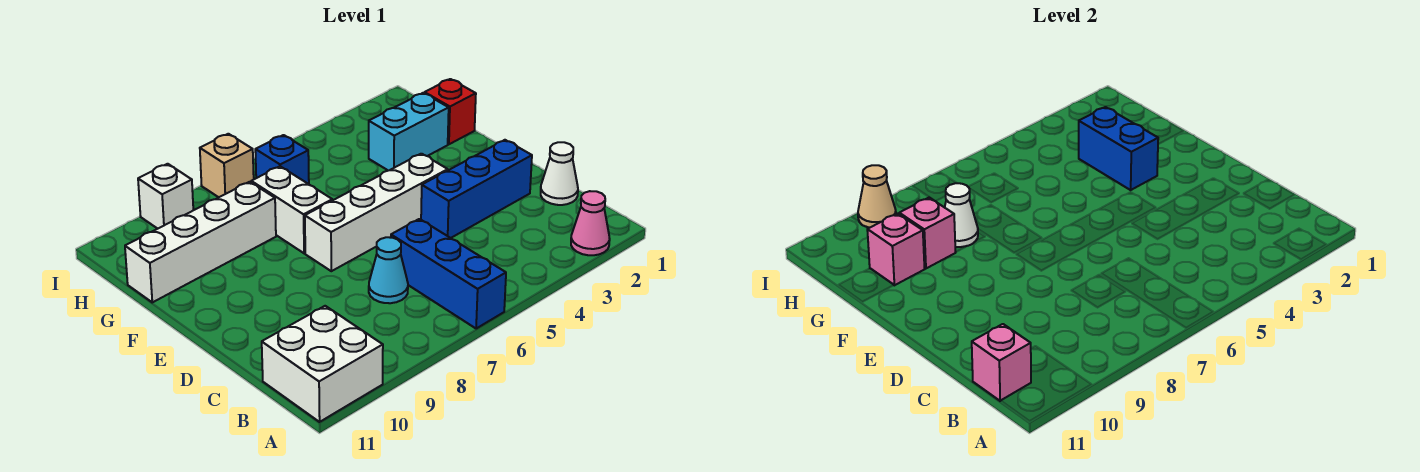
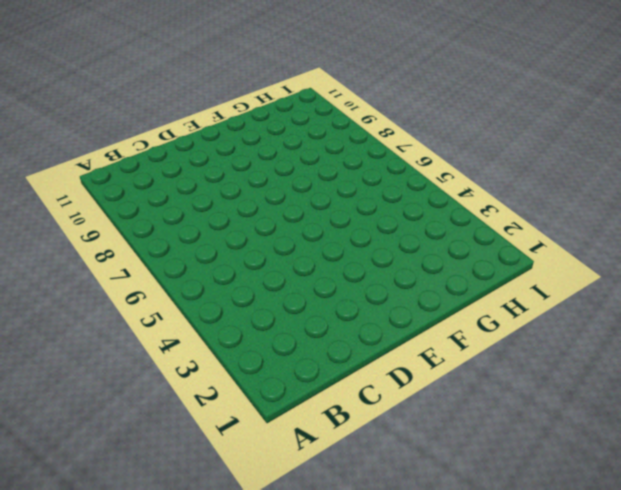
none -> pink 1x1 cone [571,191,610,255]
none -> blue 1x3 brick [391,219,506,329]
none -> white 2x2 brick [262,306,383,422]

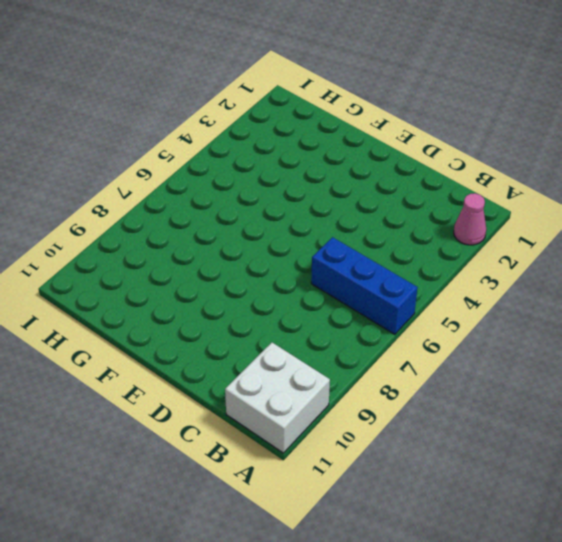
none -> white 1x1 cone [541,142,578,205]
none -> cyan 1x1 cone [369,237,408,303]
none -> blue 1x3 brick [421,140,532,238]

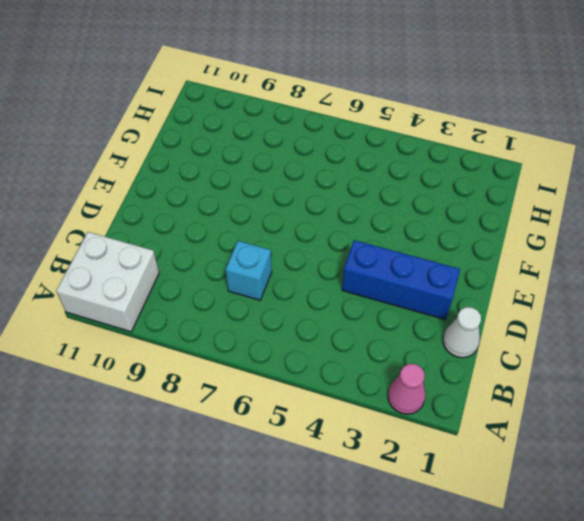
cyan 1x1 brick [225,241,272,300] -> cyan 1x1 cone [369,237,408,303]
none -> blue 1x3 brick [391,219,506,329]
none -> white 1x4 brick [305,154,448,271]
none -> white 1x2 brick [251,166,332,253]

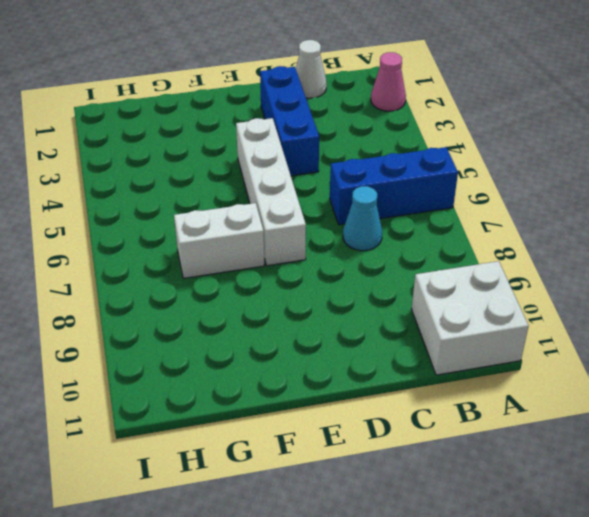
none -> red 1x1 brick [425,79,476,144]
none -> cyan 1x2 brick [369,93,449,171]
none -> white 1x4 brick [125,182,276,302]

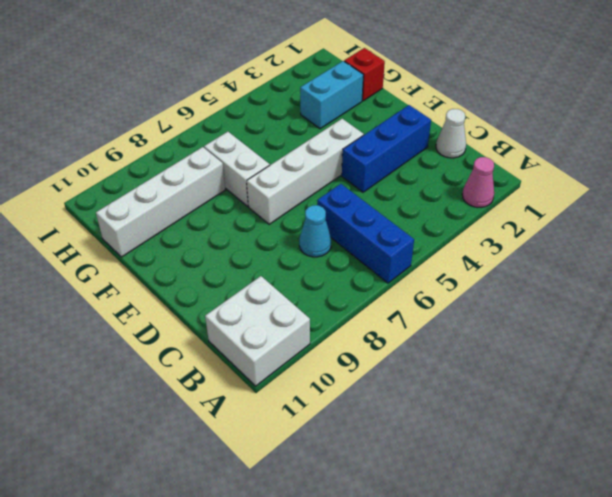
none -> blue 1x1 brick [255,135,309,184]
none -> tan 1x1 brick [200,134,254,197]
none -> white 1x1 brick [138,164,193,229]

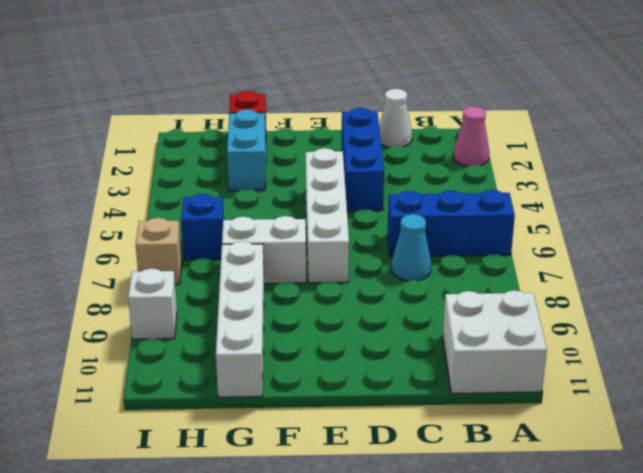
none -> pink 1x1 brick [972,324,1031,401]
none -> blue 1x2 brick [1079,107,1158,190]
none -> white 1x1 cone [945,183,978,247]

